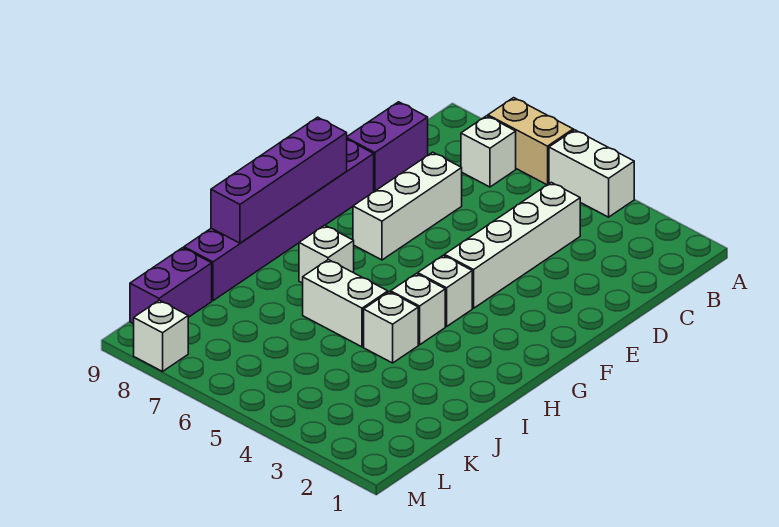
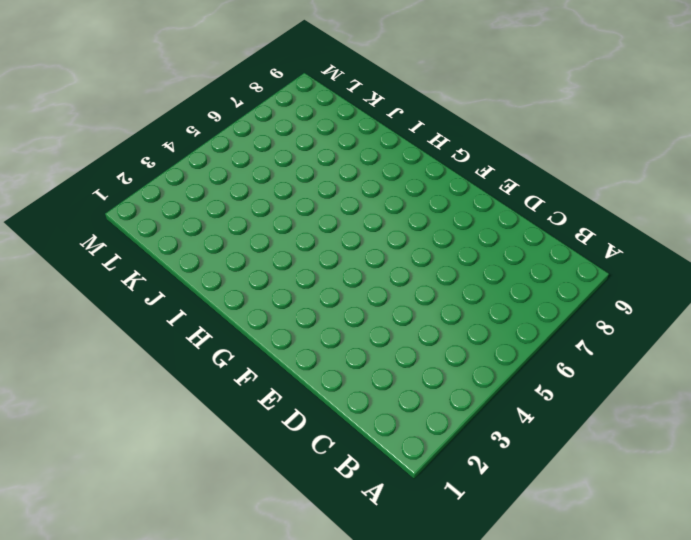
none -> white 1x2 brick [549,130,634,217]
none -> tan 1x2 brick [488,98,573,185]
none -> white 1x1 brick [461,116,516,187]

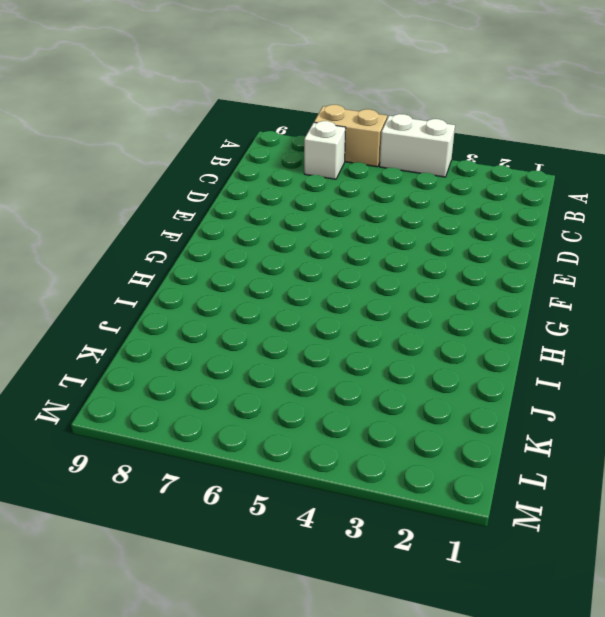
none -> white 1x4 brick [445,182,580,308]
none -> purple 1x2 brick [347,102,428,191]
none -> white 1x3 brick [353,152,462,260]

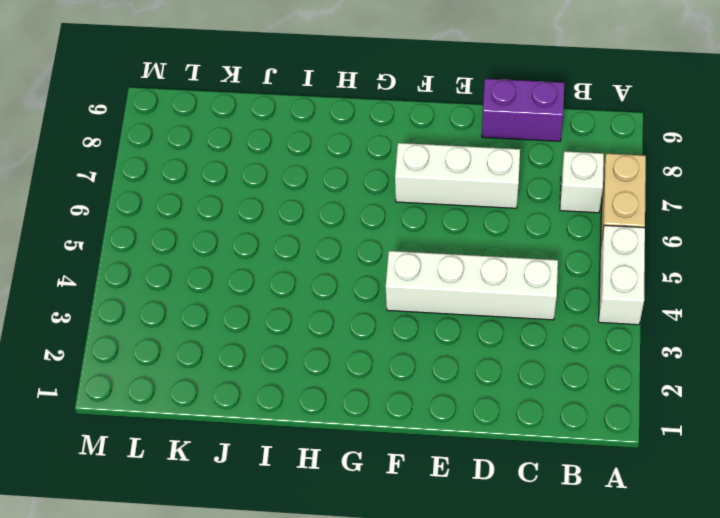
none -> purple 1x6 brick [184,140,374,301]
none -> white 1x1 brick [418,255,472,327]
none -> white 1x1 brick [391,274,445,345]

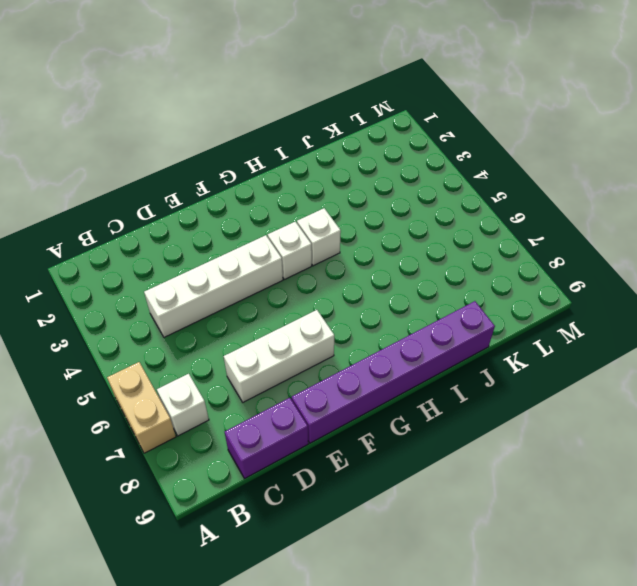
none -> white 1x2 brick [549,130,634,217]
none -> white 1x1 brick [299,225,354,283]
none -> white 1x1 brick [364,292,418,363]

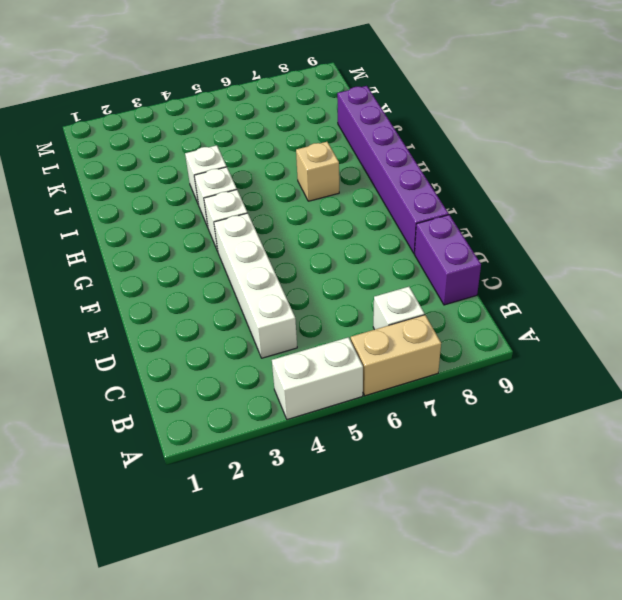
tan 1x1 brick [296,142,339,201] -> white 1x1 brick [299,225,354,283]
none -> white 1x3 brick [353,152,462,260]
none -> white 1x2 brick [303,260,388,347]
none -> purple 1x2 brick [130,248,212,324]

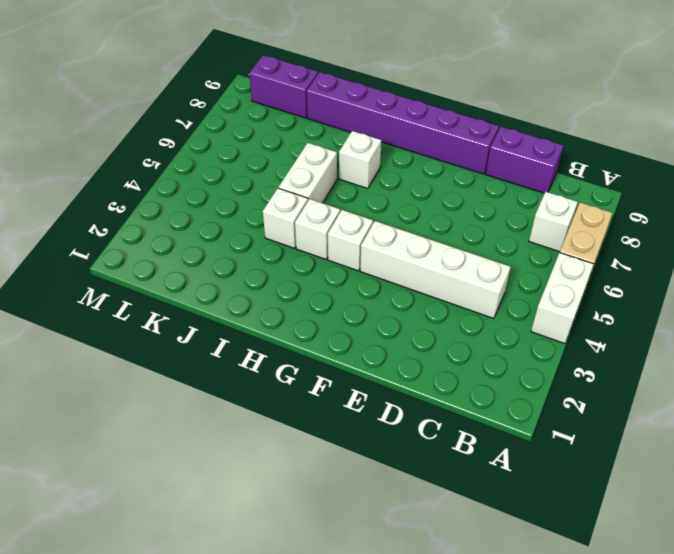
none -> white 1x3 brick [353,152,462,260]
none -> white 1x1 brick [134,300,188,371]
none -> purple 1x4 brick [211,117,347,243]

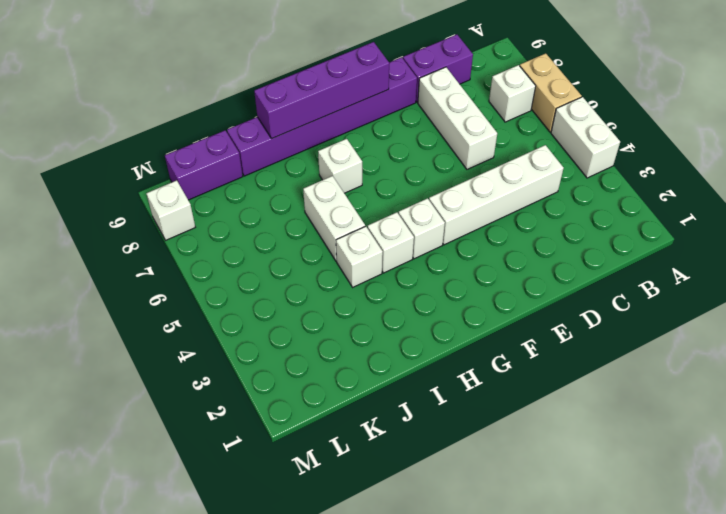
white 1x3 brick [418,67,497,169] -> white 1x3 brick turned to [353,152,462,260]

